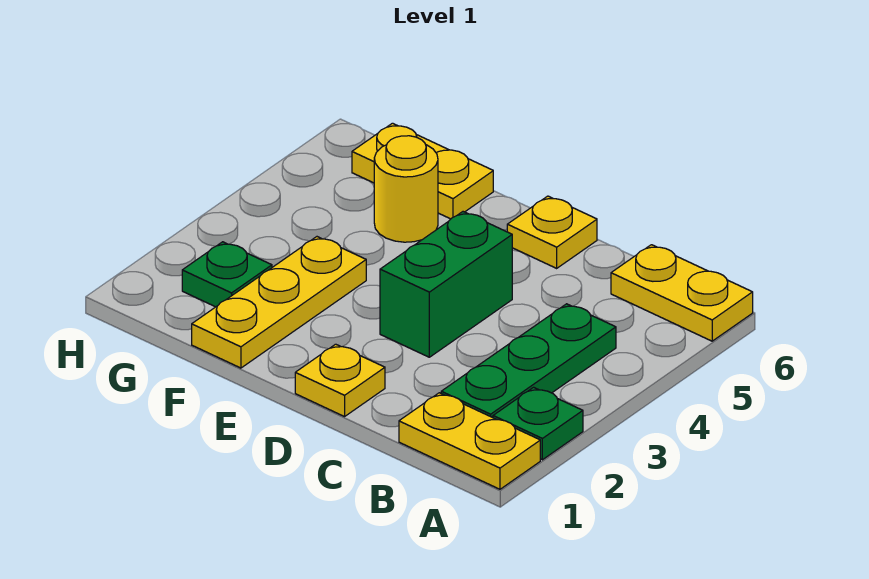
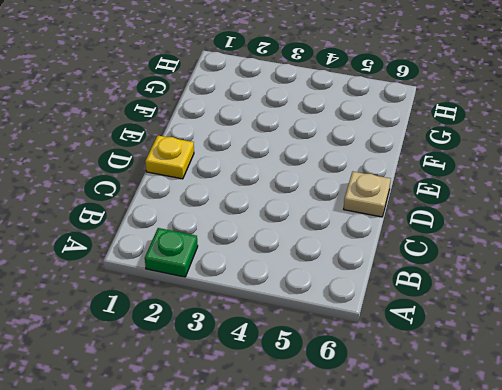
tan 1x1 plate [344,171,391,217] -> yellow 1x1 plate [507,196,597,268]
none -> yellow 1x2 plate [399,393,540,489]
none -> yellow 1x2 plate [611,245,753,341]

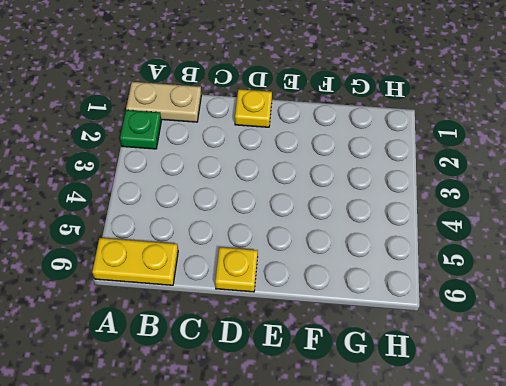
tan 1x2 plate [126,82,201,122] -> yellow 1x2 plate [399,393,540,489]
none -> green 1x3 plate [441,304,616,418]
none -> green 1x2 brick [380,212,512,357]

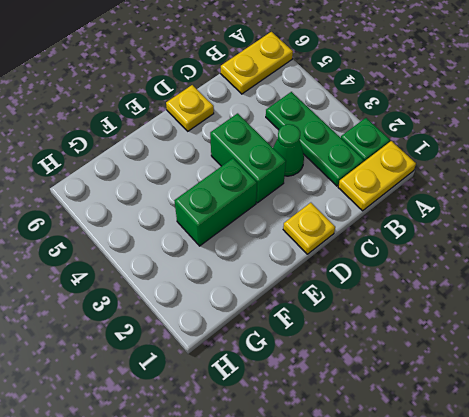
green 1x1 cone [273,124,304,176] -> none
green 1x2 brick [174,158,257,246] -> yellow 1x3 plate [192,237,366,368]
none -> yellow 1x1 round brick [374,136,438,242]
none -> yellow 1x2 plate [352,123,493,219]

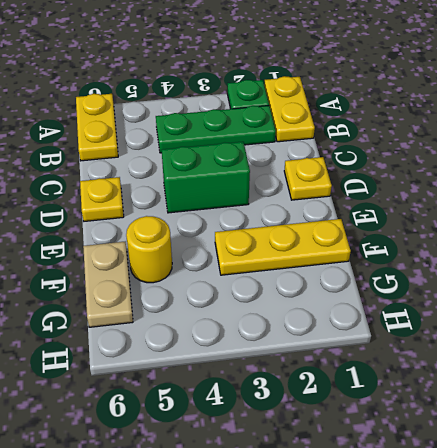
tan 1x2 plate [83,242,133,327] -> yellow 1x2 plate [352,123,493,219]
none -> green 1x1 plate [182,242,272,307]

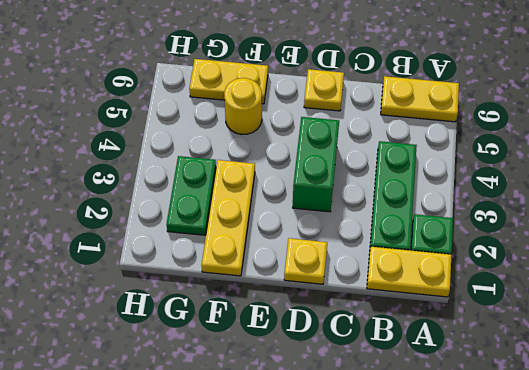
green 1x2 plate [167,156,216,235] -> green 1x1 plate [182,242,272,307]

